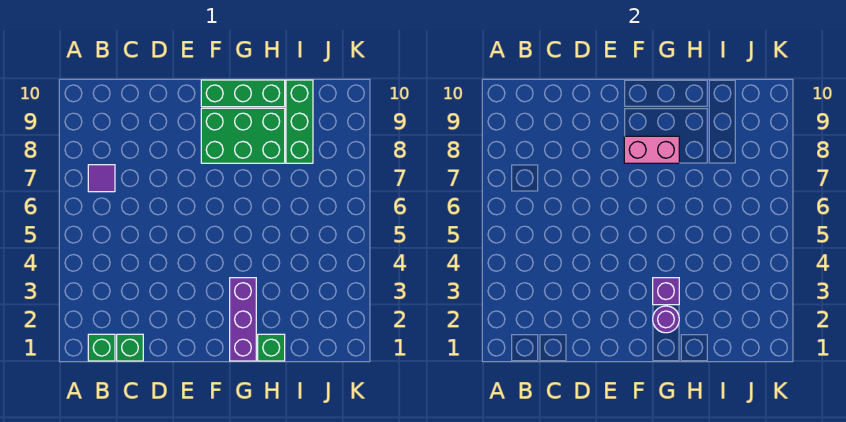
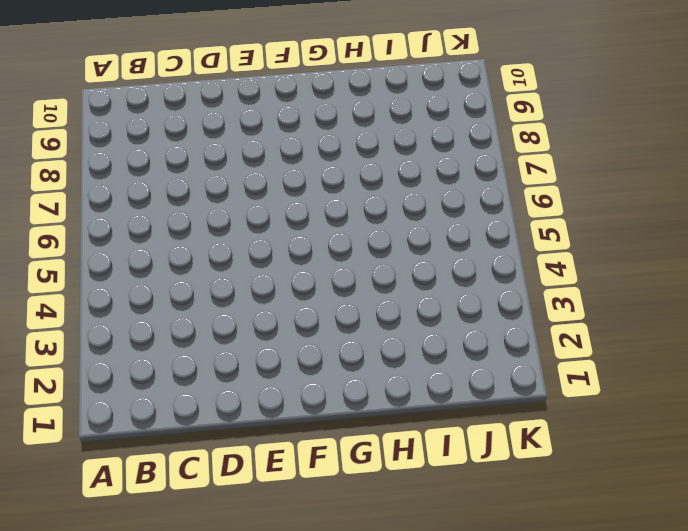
none -> green 1x1 brick [88,334,115,361]
none -> purple 1x1 tile [88,165,115,192]

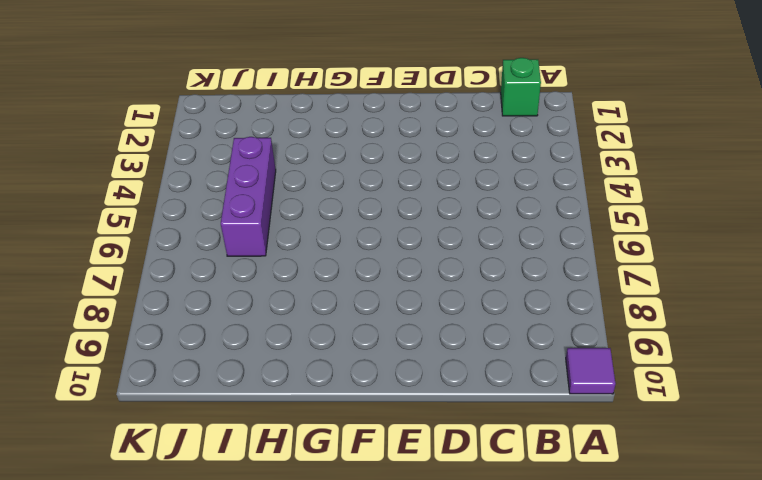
purple 1x1 tile [566,348,616,394] -> purple 1x1 tile moved to [88,165,115,192]
purple 1x3 brick [221,137,276,256] -> purple 1x3 brick moved to [230,278,256,361]
none -> green 1x1 brick [117,334,143,361]
none -> green 2x3 brick [201,108,285,163]

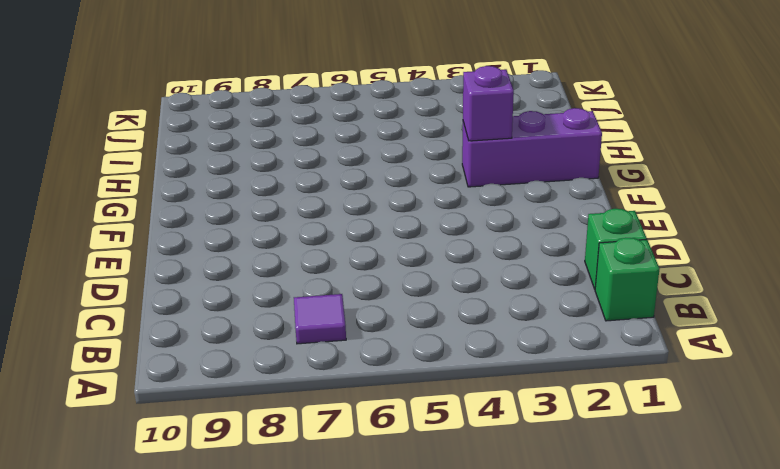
none -> green 2x3 brick [201,108,285,163]
none -> green 1x3 brick [201,80,285,107]

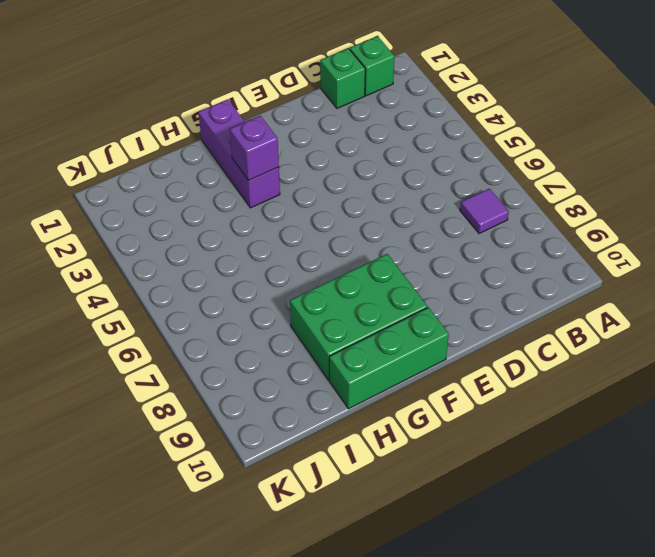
none -> green 1x1 brick [258,334,285,361]
none -> green 1x3 brick [286,80,313,163]

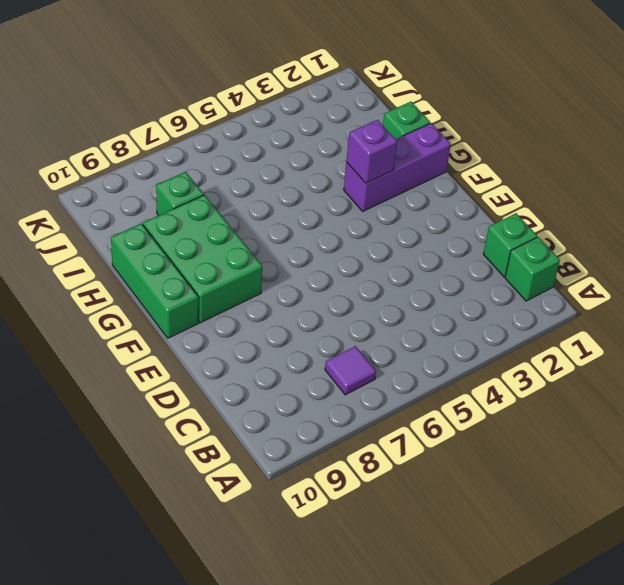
green 1x1 brick [156,172,204,215] -> green 1x3 brick [286,80,313,163]
none -> pink 1x2 brick [624,136,679,163]
none -> purple 1x1 round brick [653,306,679,333]

